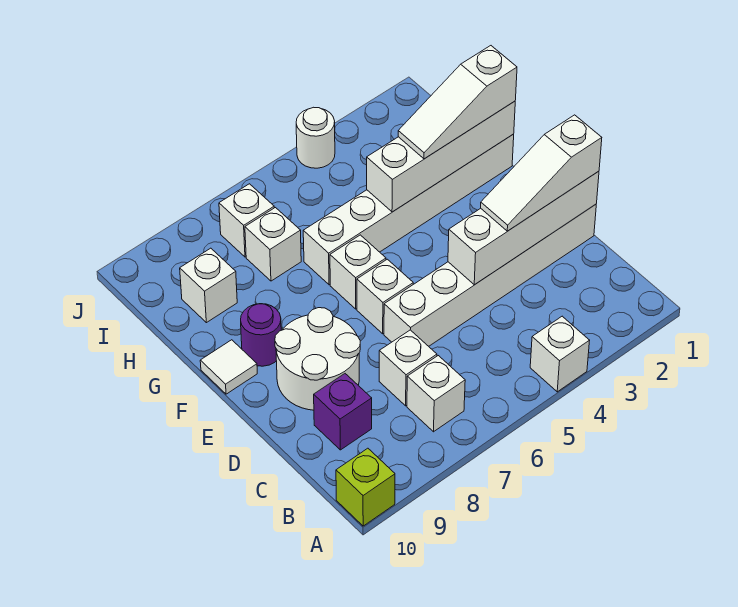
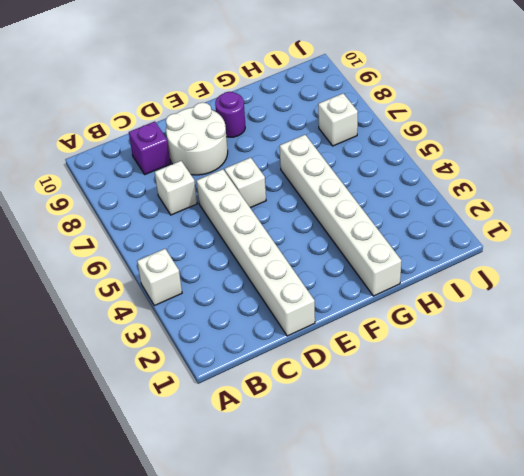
none -> lime 1x1 brick [336,448,395,526]
none -> white 1x1 brick [407,356,465,432]
none -> white 1x1 brick [330,235,386,309]

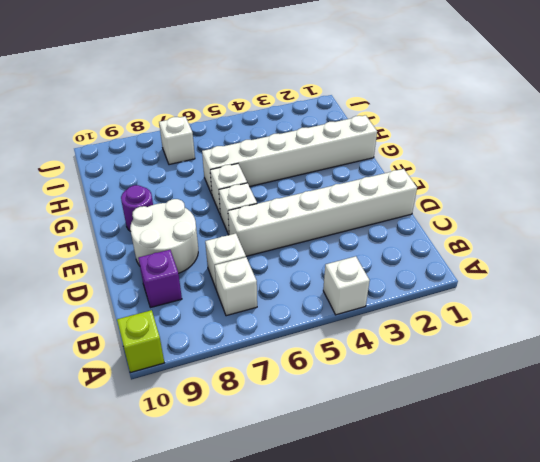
none -> white 1x1 tile [200,340,257,394]
none -> white 1x1 brick [245,208,301,281]
none -> white 1x1 brick [180,248,237,323]

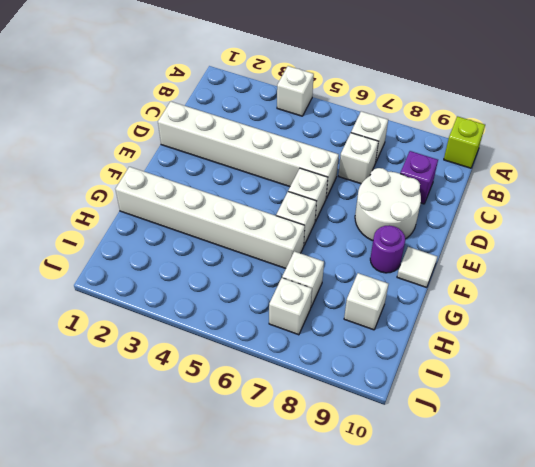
none -> white 1x1 round brick [296,107,335,168]
none -> white 1x4 brick [448,171,599,285]
none -> white 1x4 brick [367,101,515,212]

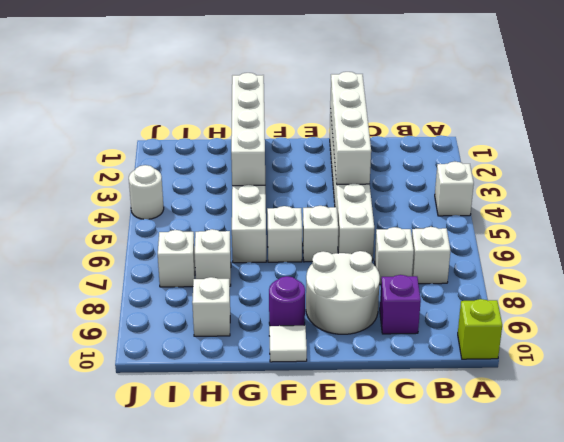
none -> white 1x3 slope [481,115,602,231]
none -> white 1x3 slope [398,46,517,159]

